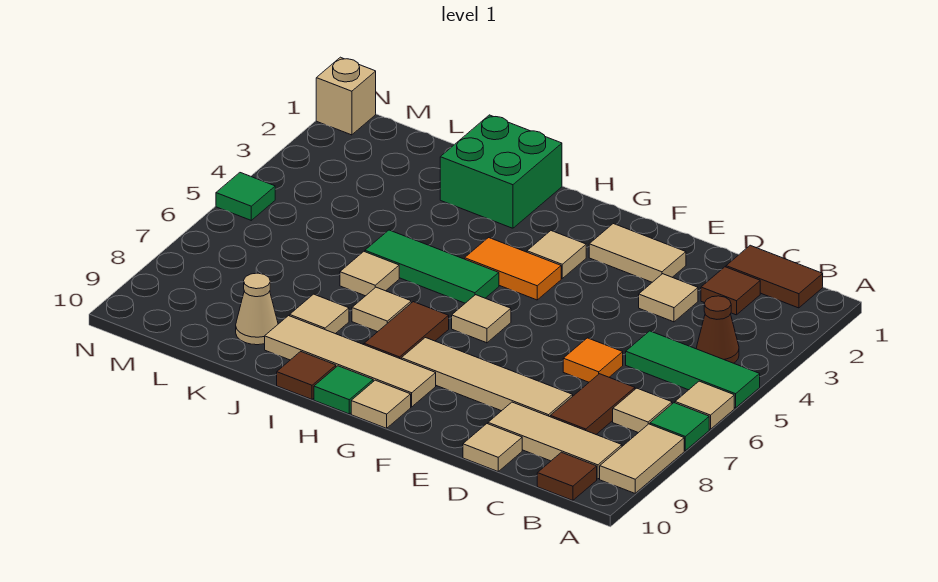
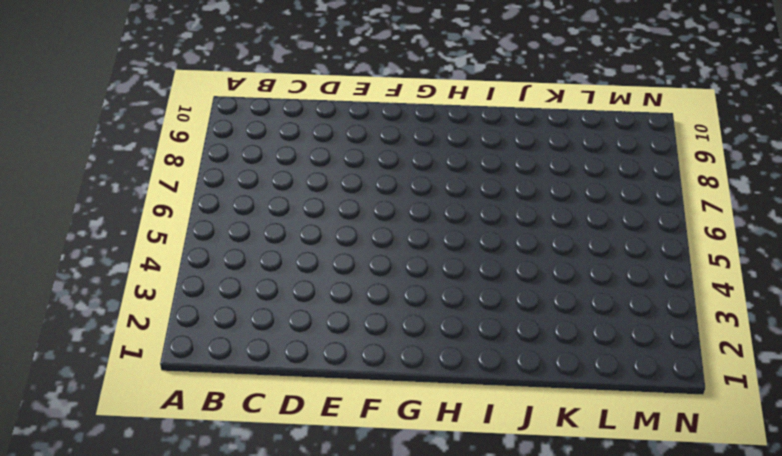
none -> green 1x3 tile [626,331,760,408]
none -> tan 1x1 tile [675,381,734,429]
none -> green 1x1 tile [650,403,709,451]
none -> tan 1x2 tile [600,424,684,493]

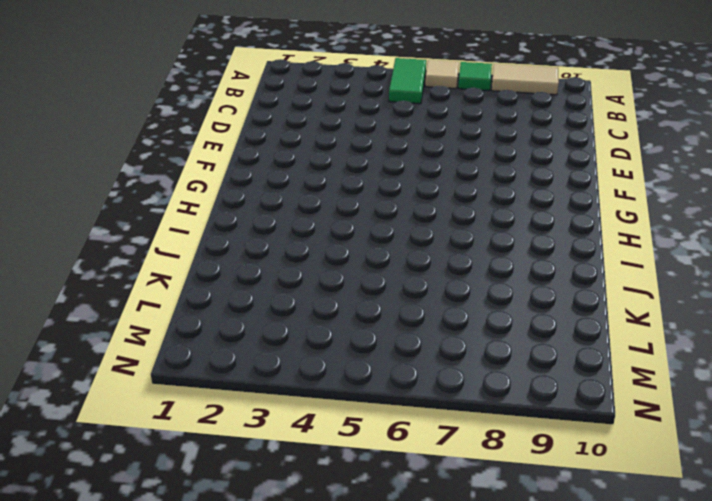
green 1x2 tile [389,58,426,104] -> green 1x3 tile [626,331,760,408]
none -> brown 1x2 tile [726,245,823,308]
none -> brown 1x1 cone [696,296,739,363]
none -> tan 1x1 tile [613,388,672,433]
none -> tan 1x3 tile [488,402,622,479]

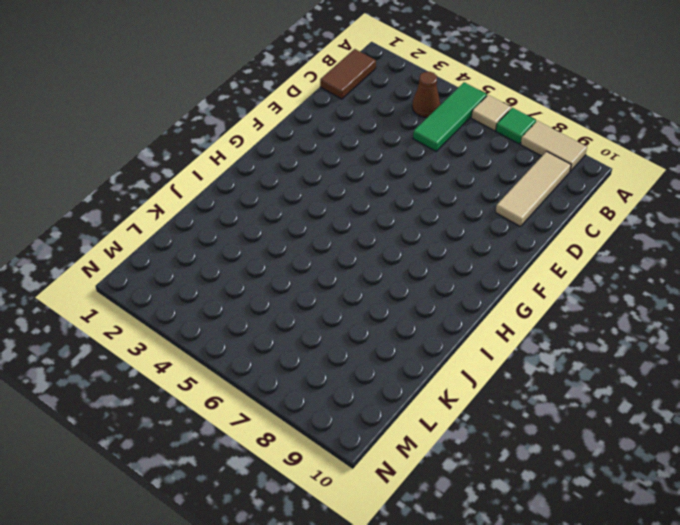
none -> tan 1x1 tile [613,388,672,433]
none -> brown 1x1 tile [537,452,597,500]
none -> brown 1x1 tile [701,267,760,315]
none -> brown 1x2 tile [550,374,635,434]

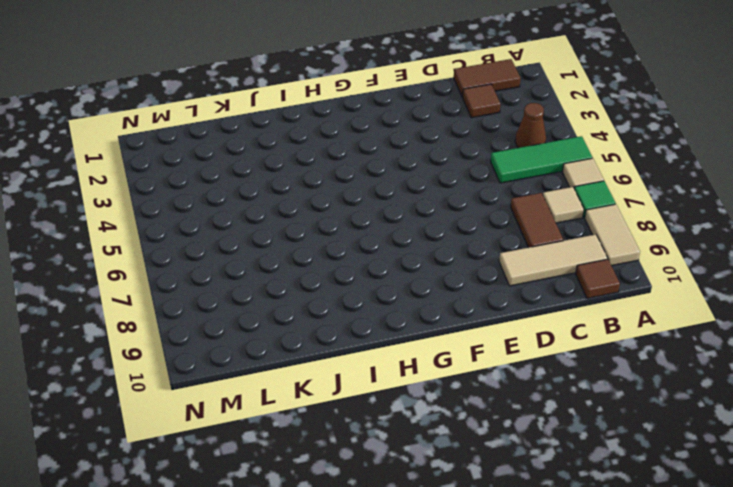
none -> tan 1x1 tile [639,274,698,322]
none -> orange 1x1 tile [563,338,623,382]
none -> tan 1x4 tile [401,338,573,417]
none -> tan 1x1 tile [463,424,522,471]

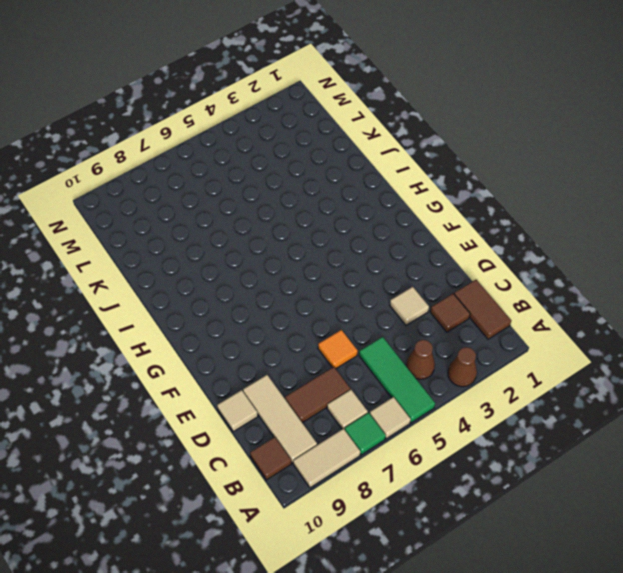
brown 1x1 cone [448,347,477,387] -> none
none -> tan 1x4 tile [401,338,573,417]
none -> tan 1x2 tile [589,224,686,282]
none -> tan 1x1 tile [527,231,586,278]
none -> orange 1x2 tile [465,238,561,300]

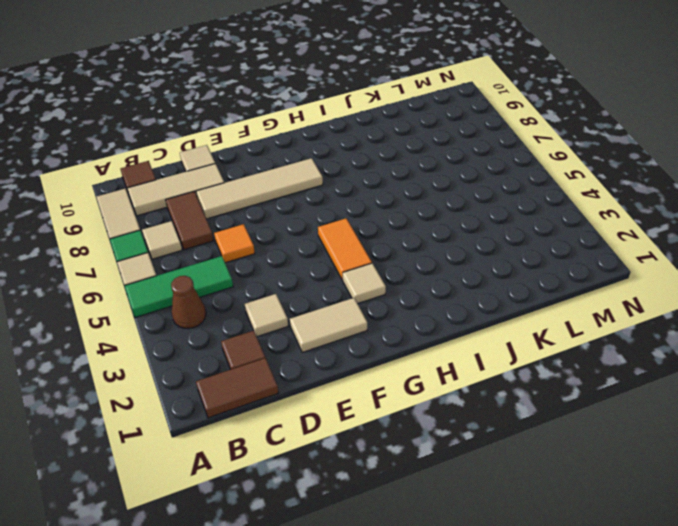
orange 1x2 tile [318,218,372,280] -> orange 1x2 tile turned to [465,238,561,300]
none -> tan 1x1 tile [452,295,511,343]
none -> tan 1x4 tile [265,316,436,407]
none -> tan 1x1 tile [351,380,411,428]
none -> green 1x3 tile [365,230,499,303]

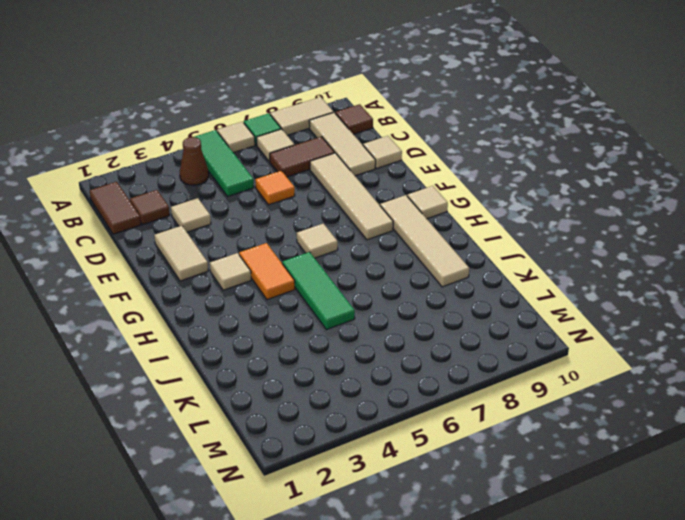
none -> brown 1x2 tile [364,302,449,359]
none -> green 1x1 tile [314,366,373,414]
none -> green 2x2 brick [440,115,562,228]
none -> tan 1x1 tile [352,287,411,332]

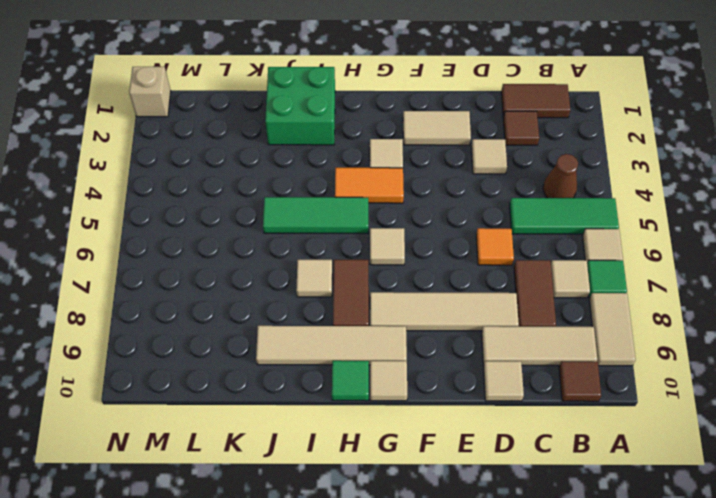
none -> brown 1x1 tile [277,351,336,399]
none -> tan 1x1 tile [340,252,399,296]
none -> tan 1x1 tile [290,294,349,334]
none -> tan 1x1 cone [236,273,278,345]

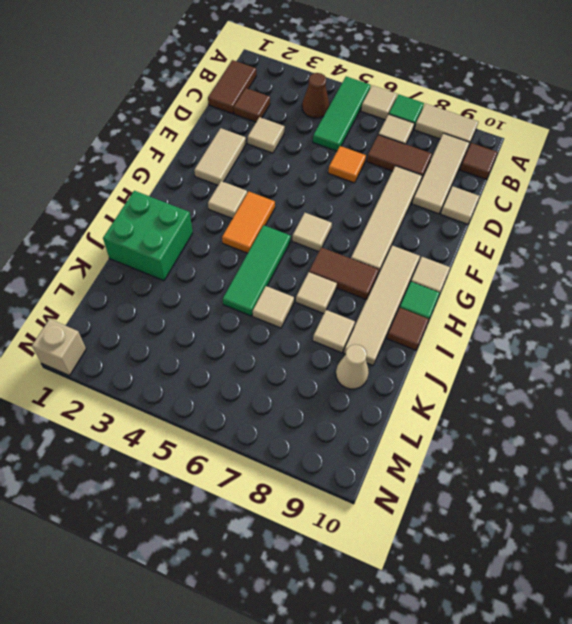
none -> green 1x1 tile [216,173,275,220]

